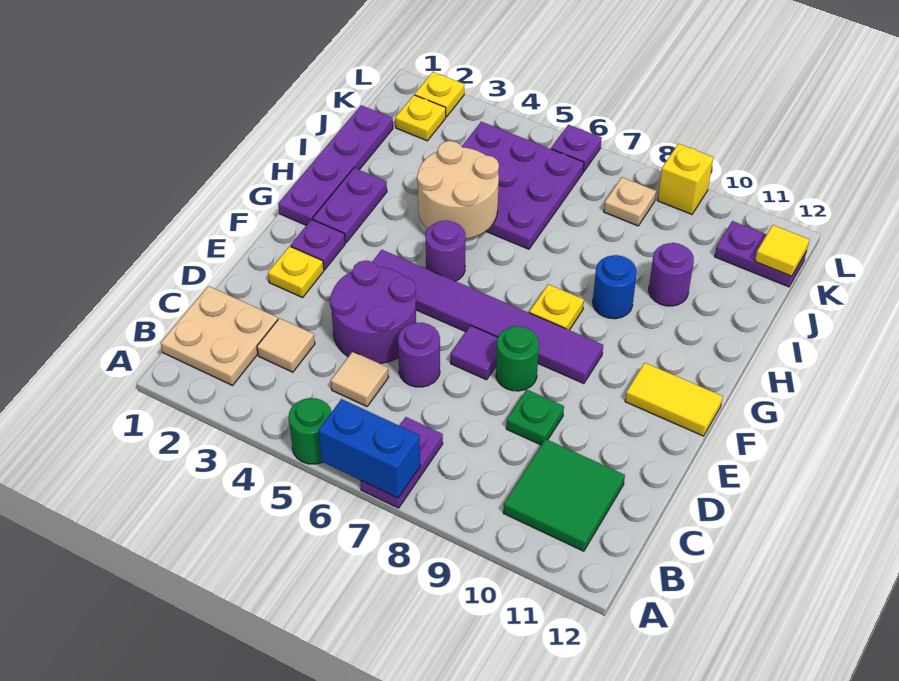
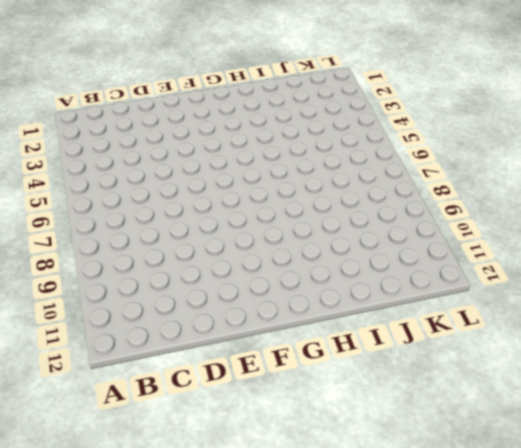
none -> green 1x1 round brick [289,398,332,464]
none -> purple 1x2 plate [361,417,443,508]
none -> tan 2x2 plate [161,286,278,385]
none -> green 2x2 tile [503,439,625,551]

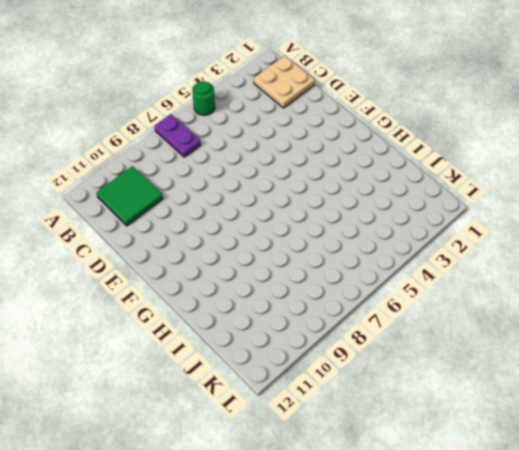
none -> tan 1x1 tile [257,318,315,372]
none -> tan 1x1 tile [331,351,389,407]
none -> purple 2x2 round brick [330,260,416,364]
none -> purple 1x1 round brick [398,323,440,387]

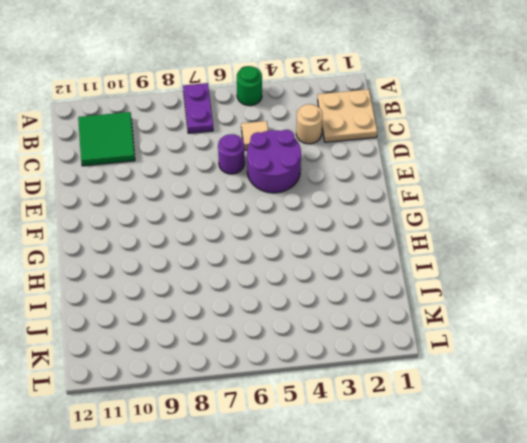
tan 1x1 round brick [296,104,323,144] -> tan 1x1 tile [257,318,315,372]
none -> green 1x1 plate [506,389,564,445]
none -> yellow 1x1 plate [268,246,324,298]
none -> purple 1x1 tile [451,326,498,380]
none -> green 1x1 round brick [496,326,539,391]

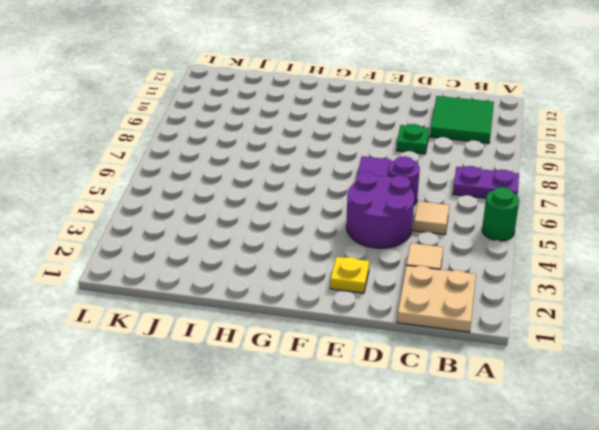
none -> green 1x1 round brick [496,326,539,391]
none -> purple 1x1 plate [291,219,345,270]
none -> purple 1x6 tile [372,250,603,384]
none -> yellow 1x2 tile [625,363,723,436]

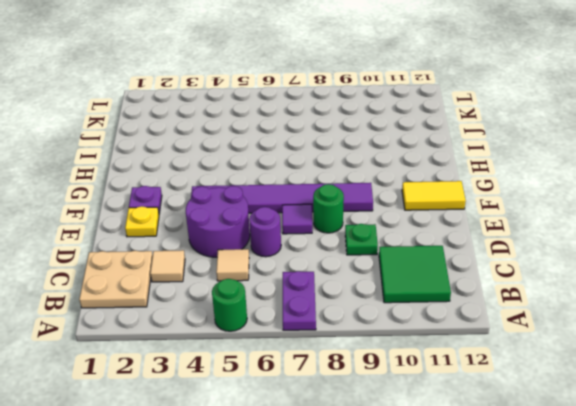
none -> purple 1x4 plate [278,105,393,225]
none -> purple 1x2 plate [313,168,387,242]
none -> purple 1x1 round brick [426,220,466,281]
none -> yellow 1x1 plate [529,284,584,330]

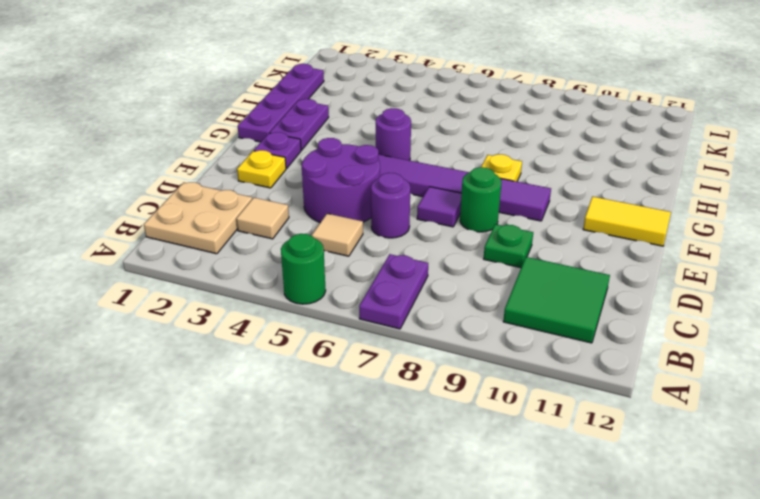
none -> blue 1x1 round brick [593,255,637,319]
none -> purple 3x3 plate [462,122,584,249]
none -> purple 1x1 round brick [649,243,694,306]
none -> yellow 1x1 plate [395,95,446,141]

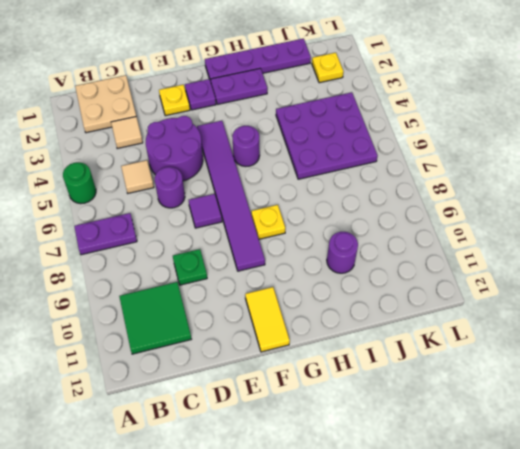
none -> green 1x1 round brick [496,326,539,391]
none -> blue 1x1 round brick [593,255,637,319]
none -> tan 1x1 plate [604,177,656,226]
none -> purple 1x2 plate [715,221,807,287]

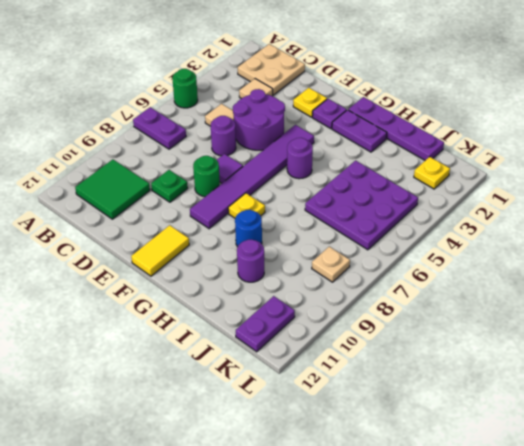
none -> yellow 1x1 plate [415,72,464,117]
none -> purple 1x1 plate [551,125,602,172]
none -> yellow 1x1 brick [657,144,713,214]
none -> blue 1x2 brick [318,399,420,498]

